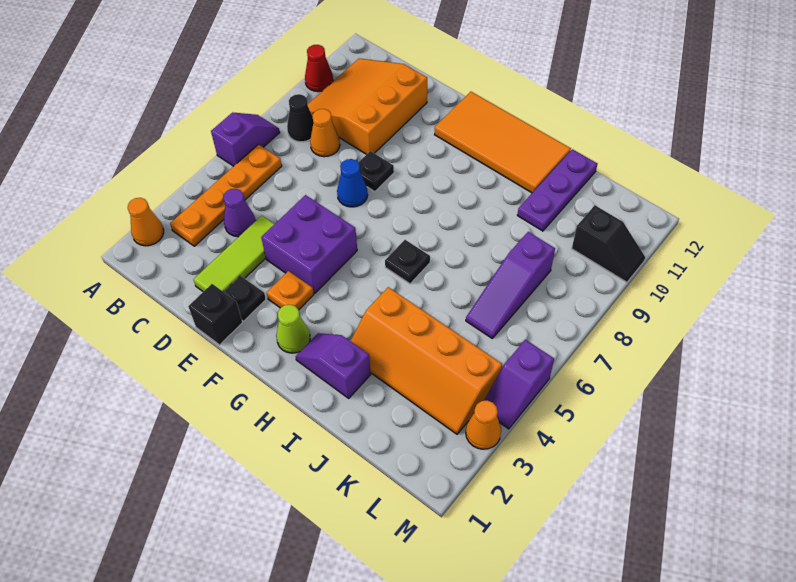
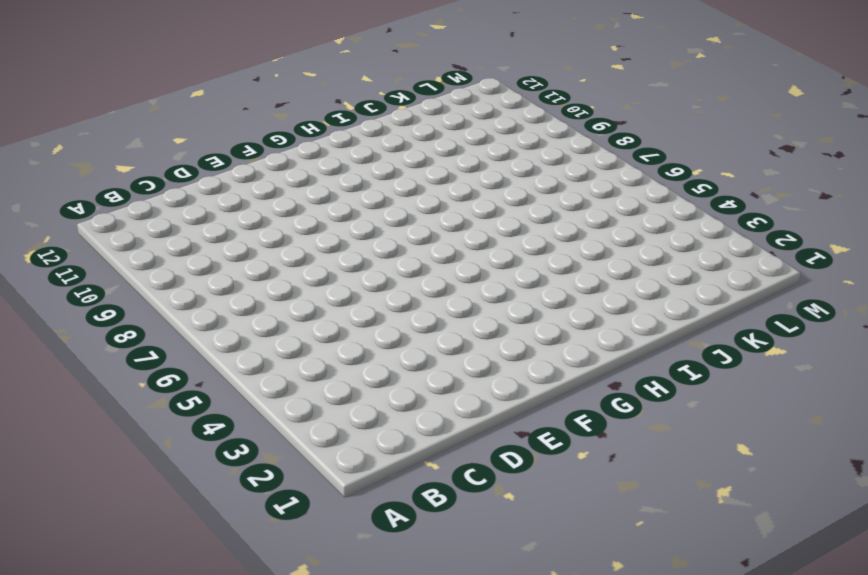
none -> orange 1x1 cone [128,198,164,246]
none -> purple 1x2 slope [211,112,280,166]
none -> red 1x1 cone [305,45,333,92]

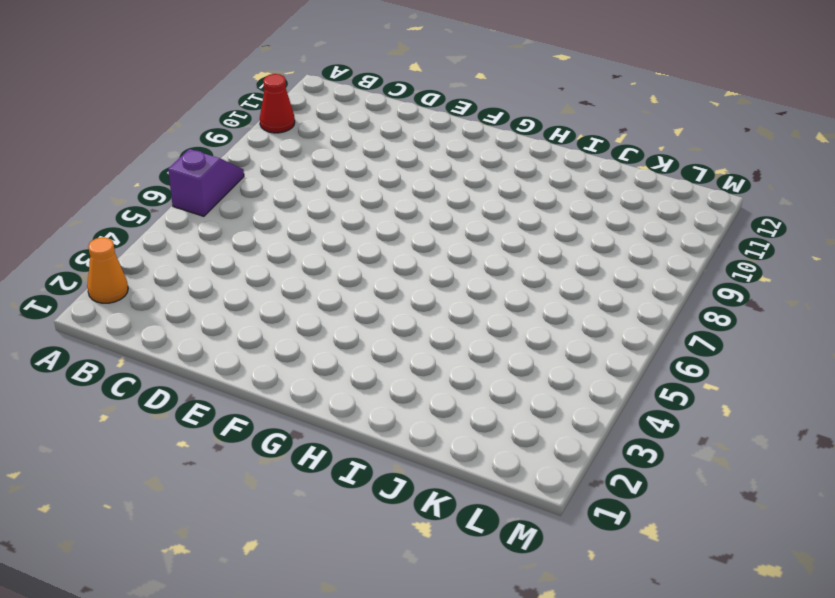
none -> orange 1x4 plate [170,144,282,246]
none -> black 1x1 cone [287,94,313,142]
none -> orange 3x3 slope [308,58,427,154]

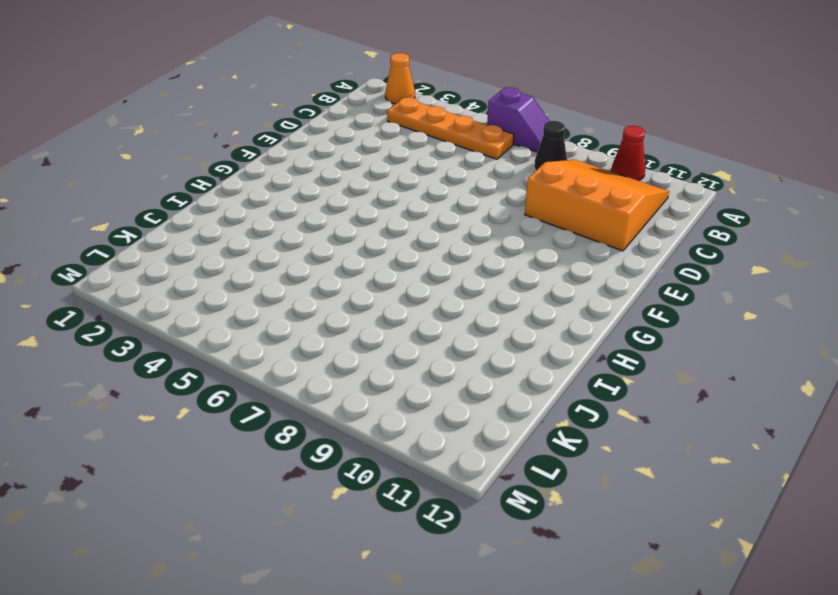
none -> purple 1x1 cone [224,189,256,237]
none -> orange 1x1 cone [310,109,340,157]
none -> lime 1x3 tile [194,216,274,292]

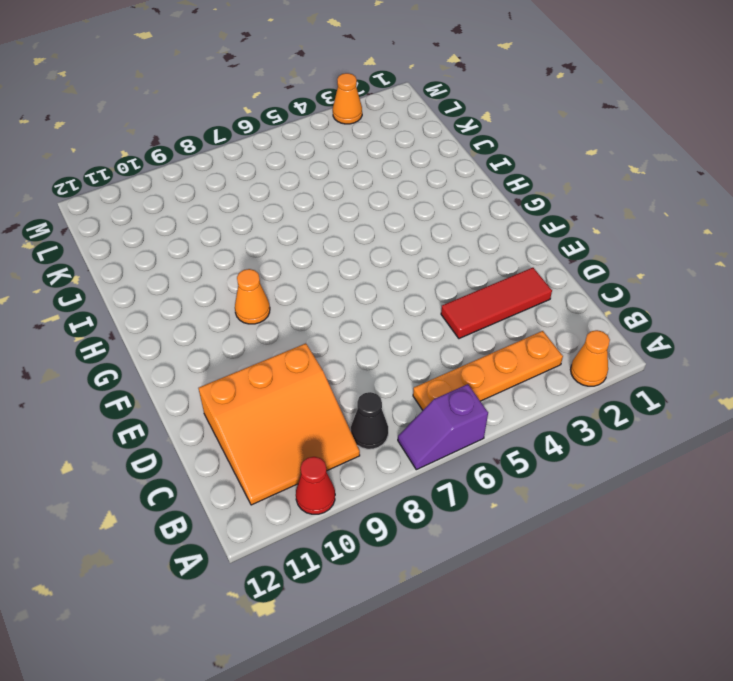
red 1x3 tile [441,268,552,339] -> lime 1x3 tile [194,216,274,292]
orange 1x1 cone [235,269,270,324] -> orange 1x1 cone moved to [310,109,340,157]
none -> purple 1x1 cone [224,189,256,237]
none -> black 1x1 brick [188,284,242,345]
none -> black 1x1 plate [224,276,266,321]

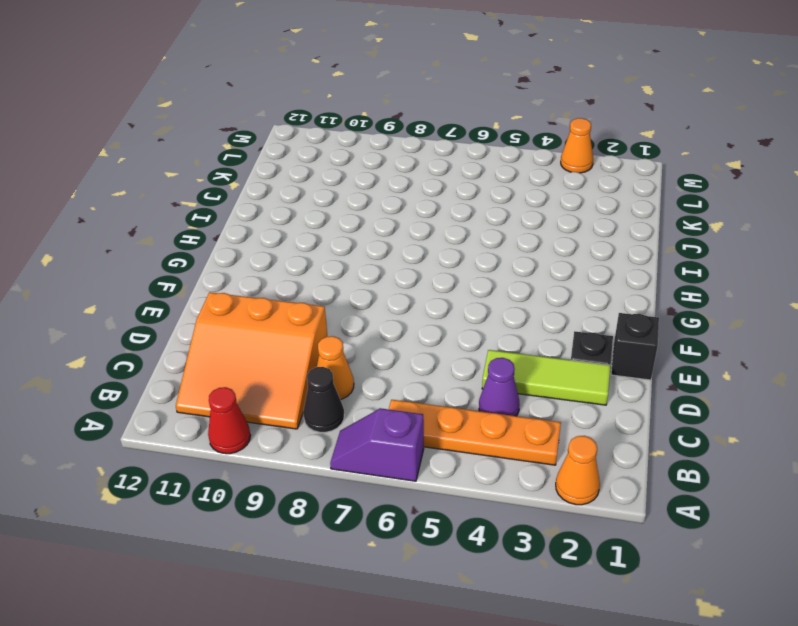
none -> purple 2x2 brick [261,195,357,293]
none -> blue 1x1 cone [337,159,368,207]
none -> black 1x1 plate [358,151,394,192]

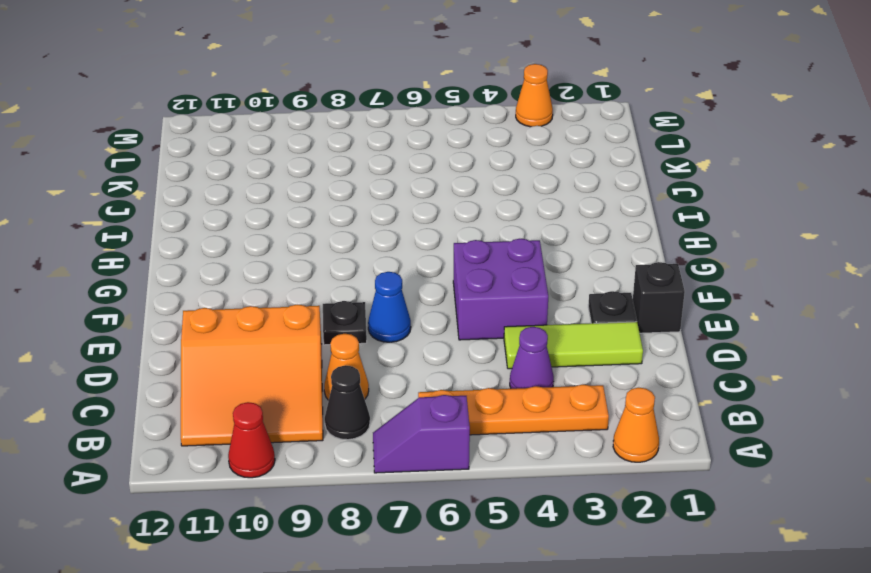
none -> orange 1x1 plate [267,271,314,310]
none -> orange 2x4 tile [435,92,571,193]
none -> lime 1x1 cone [276,305,310,353]

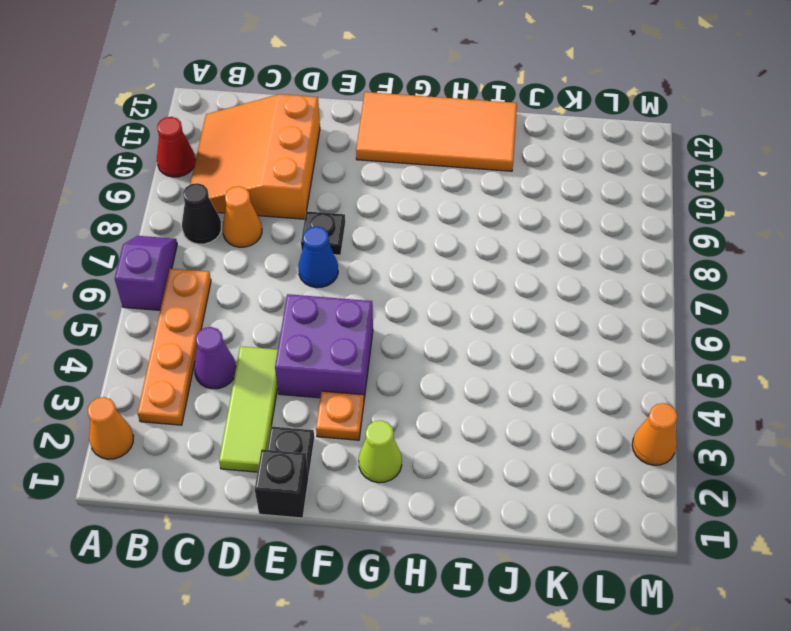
none -> purple 1x2 slope [296,333,371,398]
none -> black 1x1 plate [385,240,430,284]
none -> orange 2x4 slope [351,287,502,434]

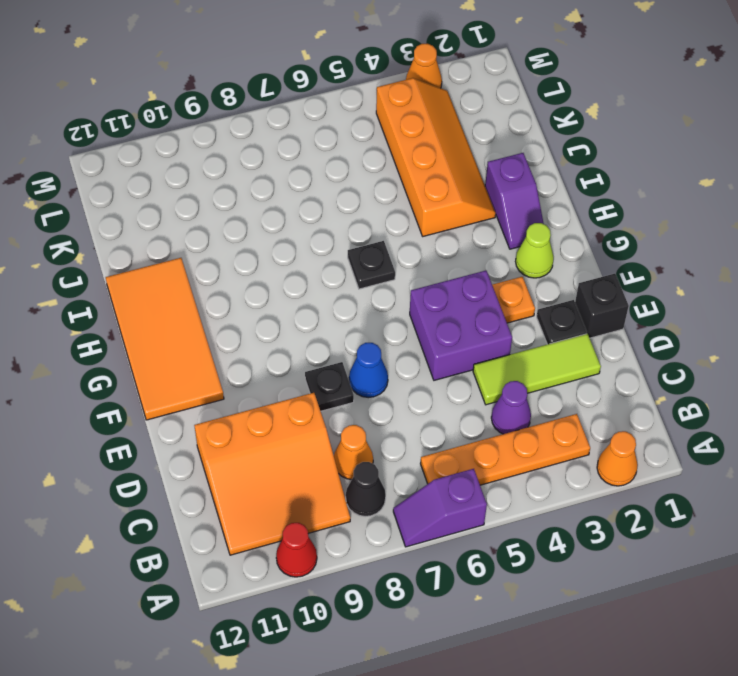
none -> purple 1x3 plate [517,149,597,231]
none -> purple 1x3 slope [466,232,555,338]
none -> black 1x2 slope [572,205,645,282]

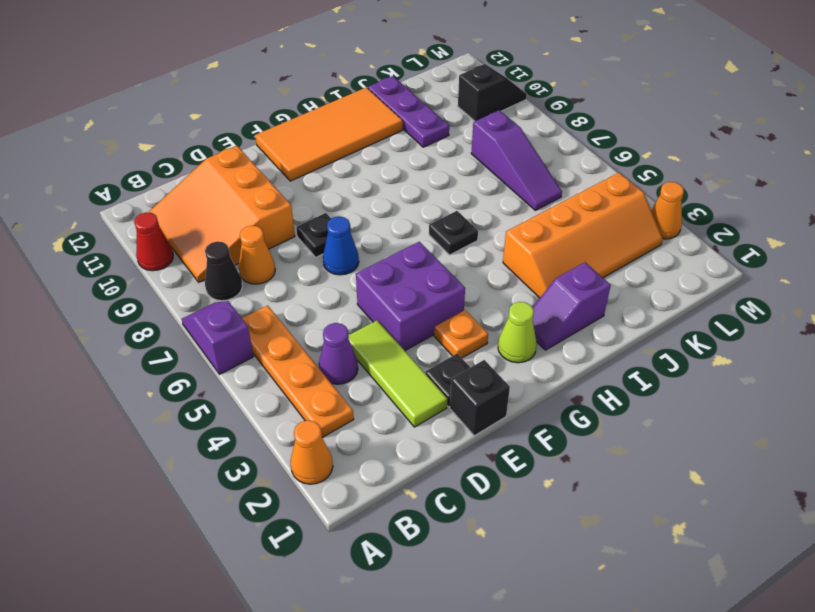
none -> purple 1x2 slope [484,340,554,429]

